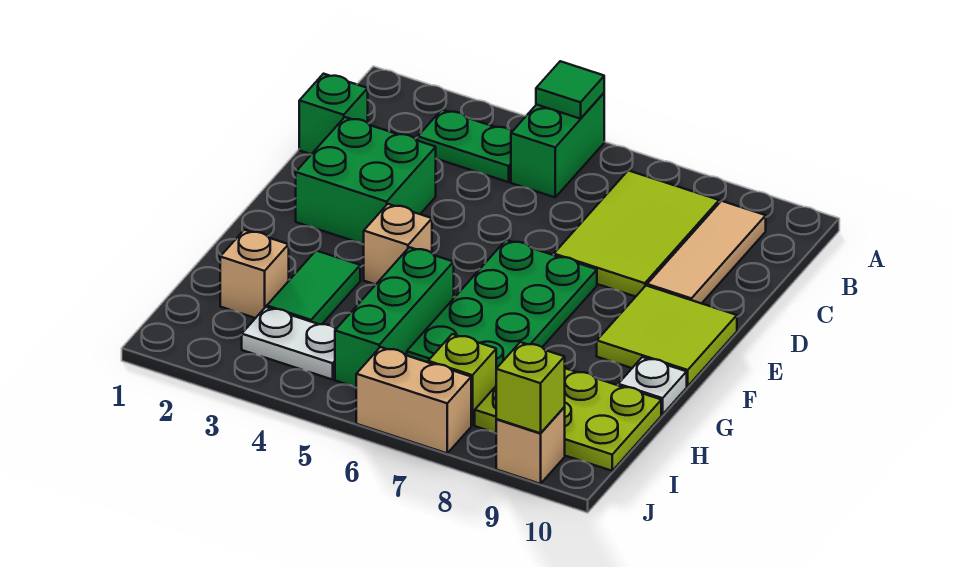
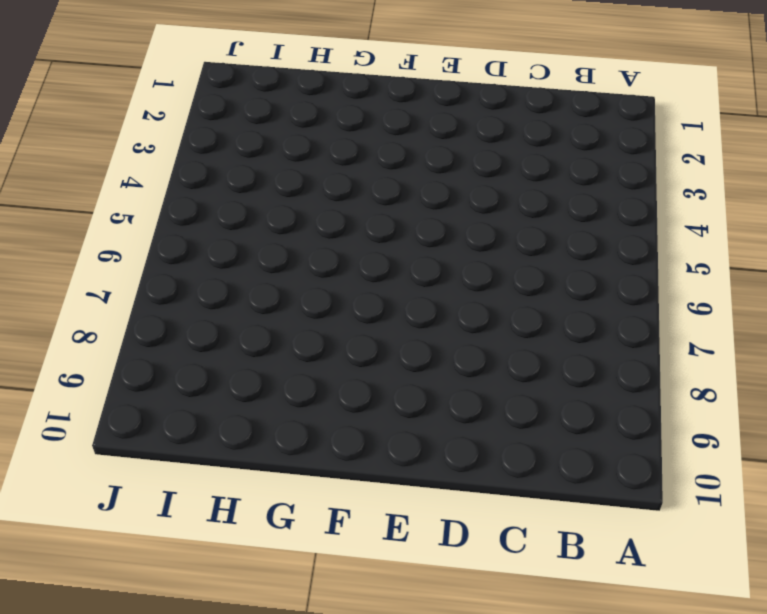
none -> green 1x2 brick [511,93,604,197]
none -> green 1x2 plate [418,110,512,182]
none -> lime 2x3 tile [554,170,719,297]

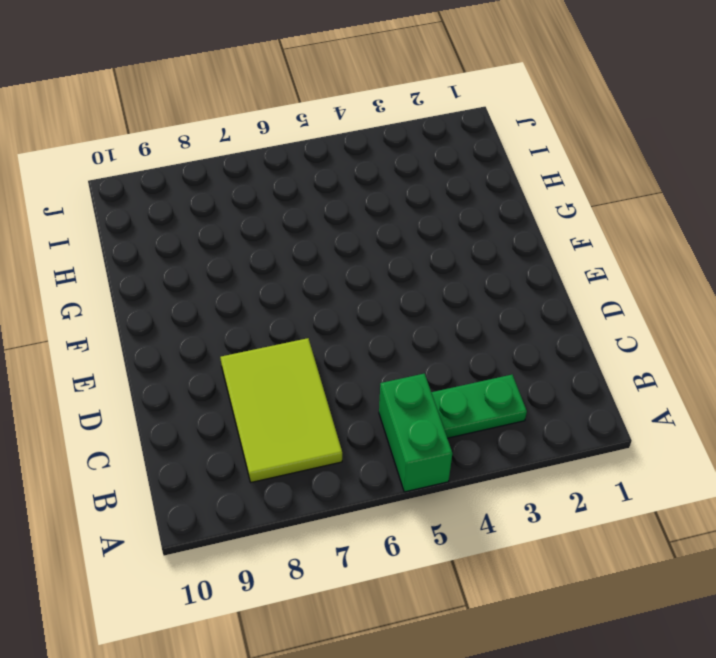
none -> tan 1x3 tile [647,201,766,304]
none -> green 1x1 brick [299,74,368,154]
none -> green 2x2 brick [296,117,436,244]

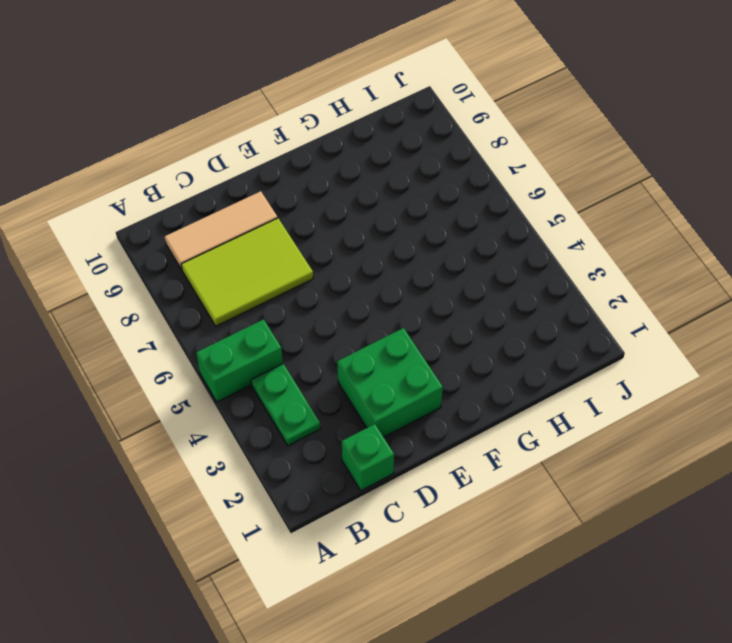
none -> green 2x4 plate [407,240,597,368]
none -> lime 2x2 tile [597,286,737,386]
none -> tan 1x1 brick [363,204,432,285]

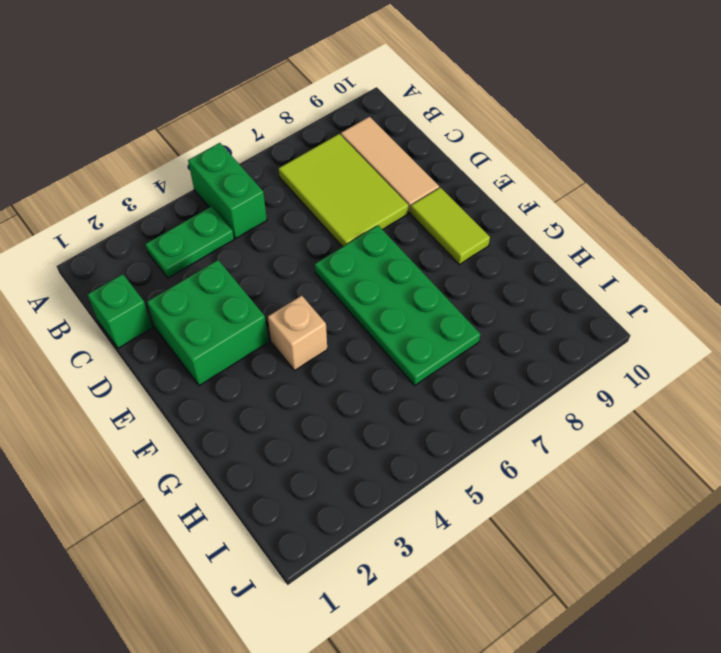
lime 1x2 tile [411,187,490,264] -> lime 2x2 tile [597,286,737,386]
none -> green 1x2 tile [267,251,360,324]
none -> green 1x3 brick [335,247,454,387]
none -> white 1x1 plate [618,357,687,414]

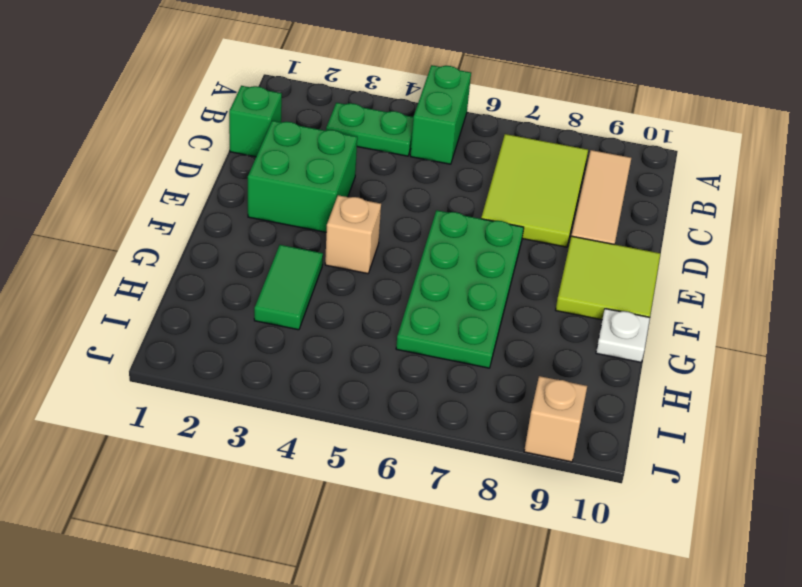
none -> green 1x3 brick [335,247,454,387]
none -> tan 1x1 brick [220,230,289,318]
none -> lime 2x3 plate [475,368,661,471]

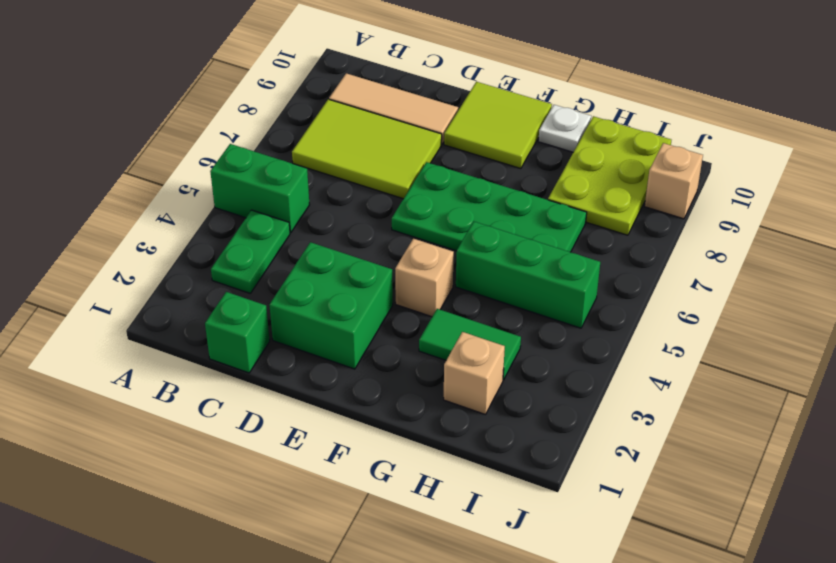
none -> white 1x2 plate [242,307,336,380]
none -> lime 1x1 brick [428,334,496,425]
none -> tan 1x2 brick [356,347,471,453]

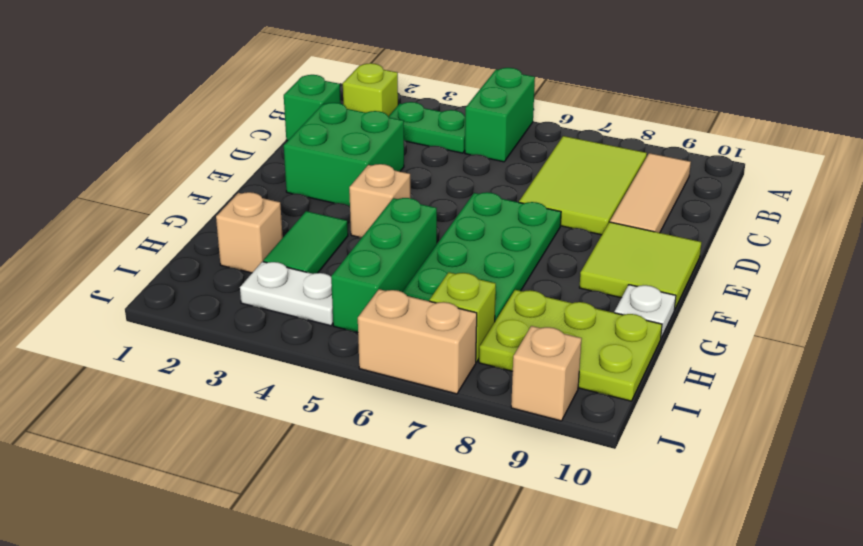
lime 1x1 brick [343,63,398,116] -> lime 1x1 brick moved to [496,342,565,433]
none -> green 1x1 tile [536,61,604,119]

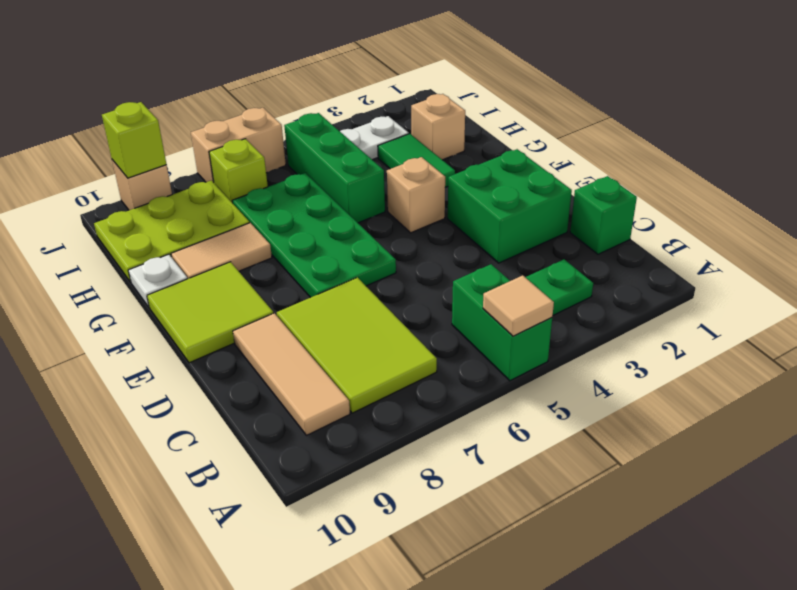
tan 1x1 tile [483,275,554,336] -> green 1x1 tile [536,61,604,119]
tan 1x2 tile [171,223,272,279] -> none

